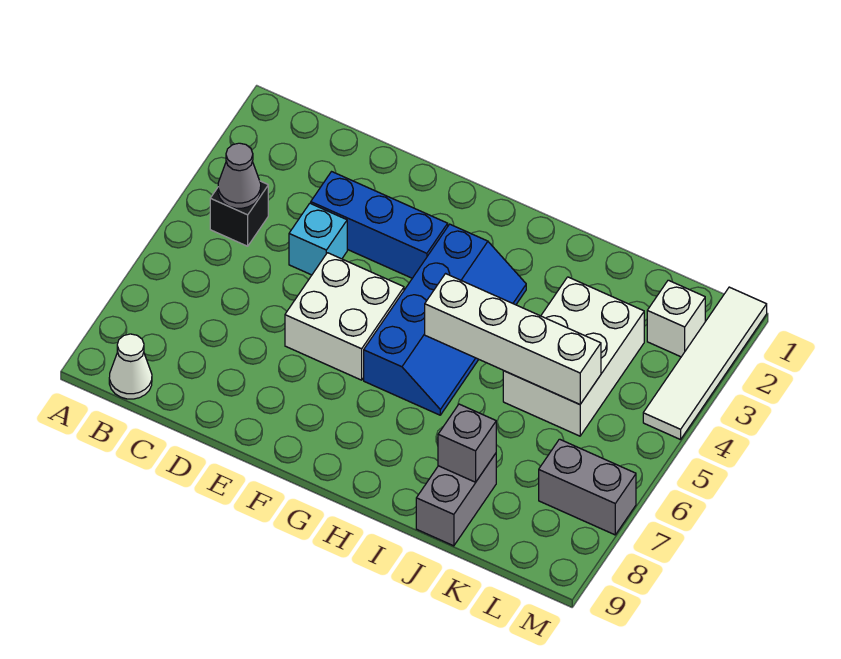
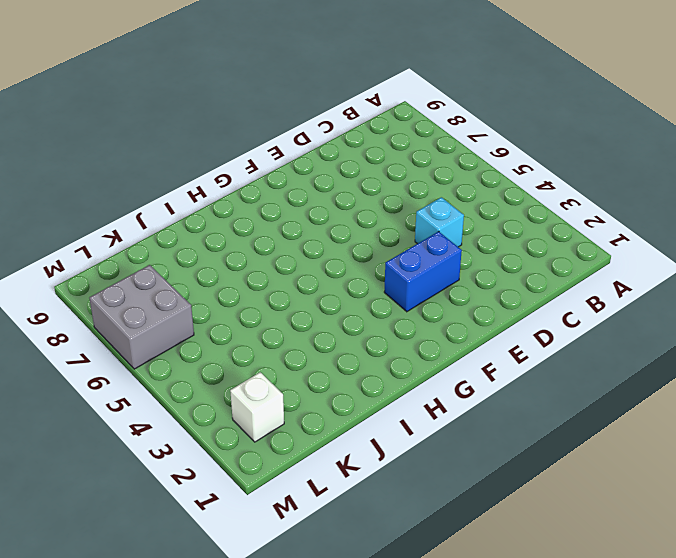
blue 1x2 brick [384,231,462,312] -> blue 1x3 brick [311,172,448,278]
grey 2x2 brick [89,265,194,369] -> grey 1x2 brick [539,439,636,535]
none -> black 1x1 brick [210,181,268,246]
none -> white 1x1 cone [109,334,152,399]
none -> white 2x2 brick [285,253,404,380]

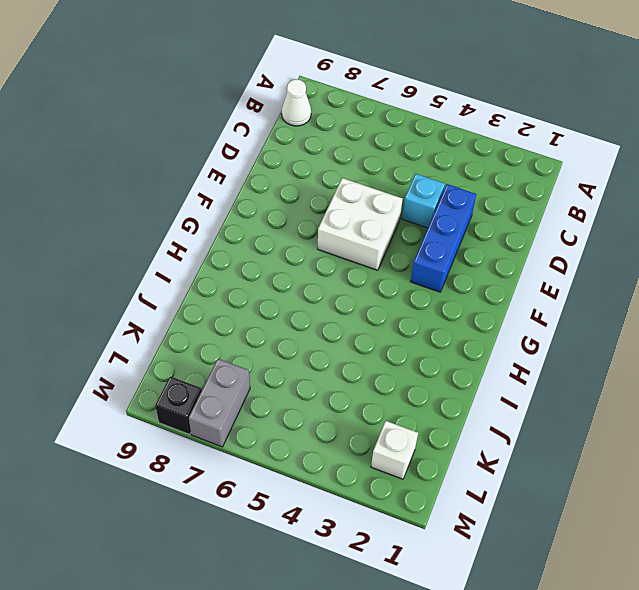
black 1x1 brick [155,376,202,434] -> black 1x1 brick moved to [210,181,268,246]
none -> blue 2x4 slope [364,224,526,415]
none -> white 2x3 brick [503,277,644,436]
none -> grey 1x2 brick [416,454,496,546]

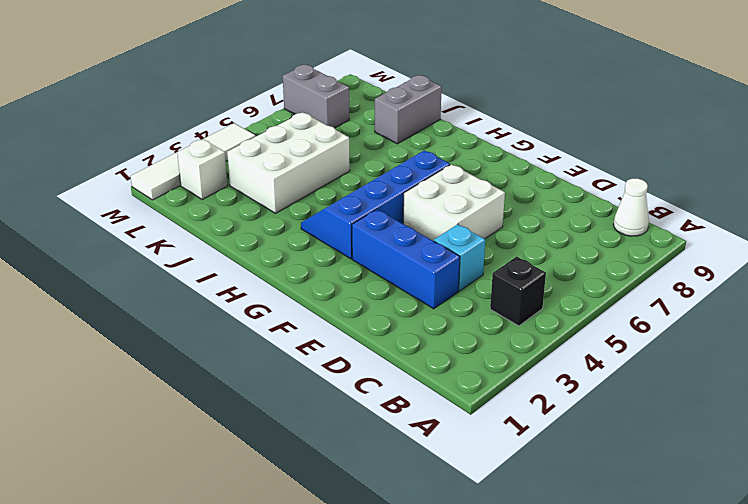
none -> grey 1x1 cone [218,143,261,208]
none -> white 1x4 brick [425,274,601,404]
none -> grey 1x1 brick [438,404,496,482]

